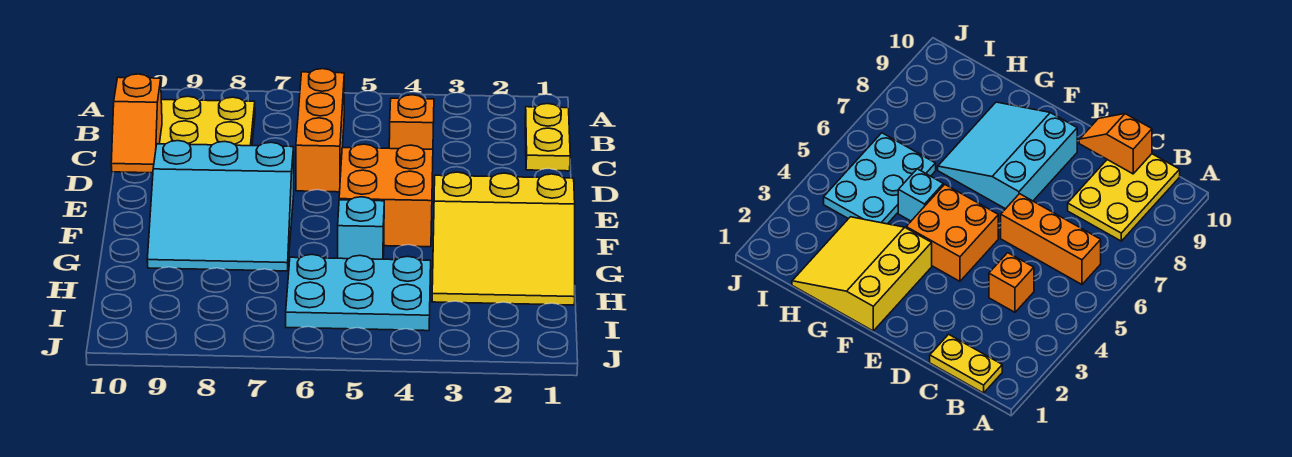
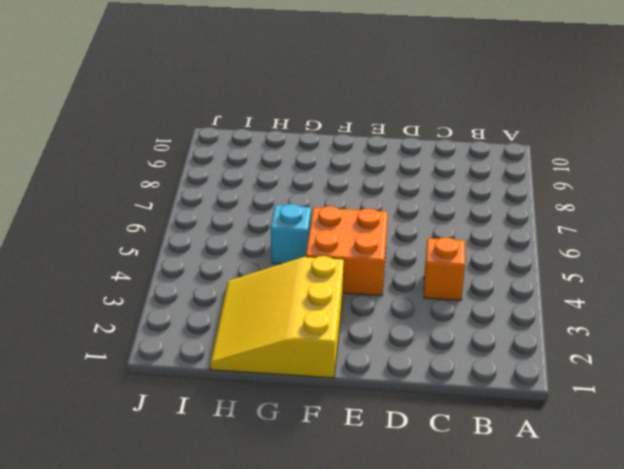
none -> yellow 1x2 plate [525,104,570,171]
none -> orange 1x3 brick [296,69,344,192]

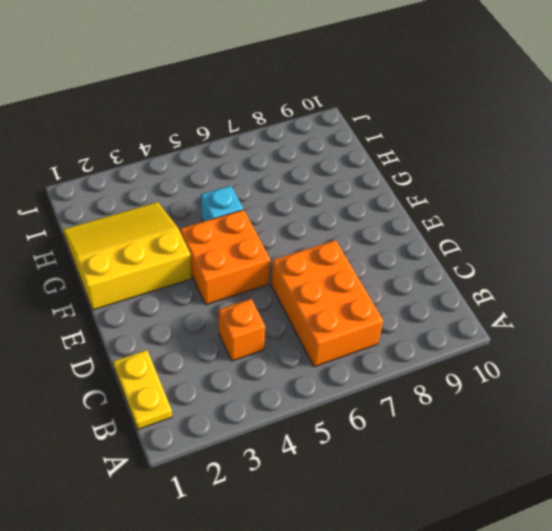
orange 2x3 brick [271,240,383,367] -> orange 1x3 brick [296,69,344,192]
none -> yellow 2x3 plate [159,96,255,146]
none -> cyan 3x3 slope [147,141,294,271]

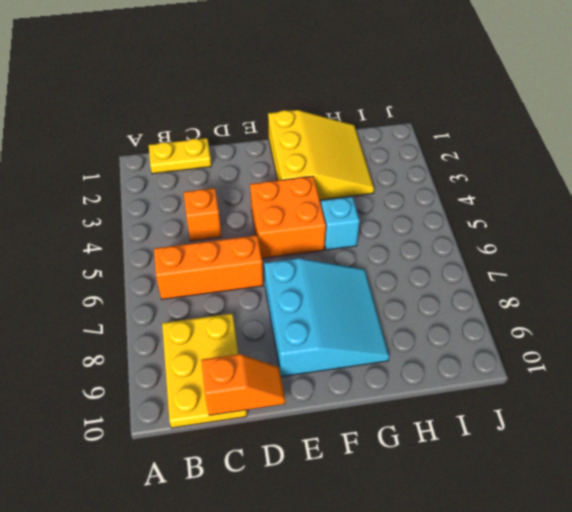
none -> cyan 2x3 plate [286,255,431,331]

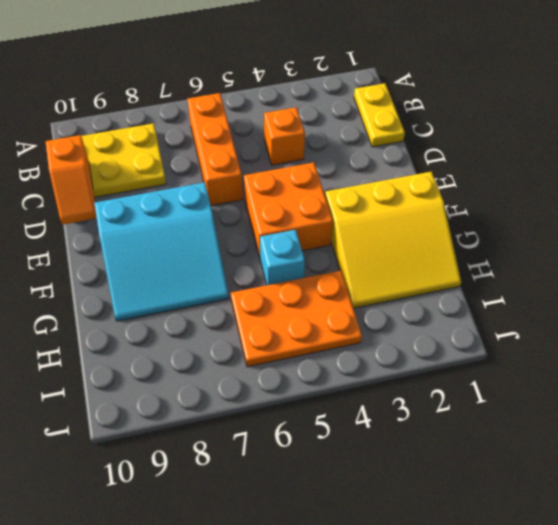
orange 2x3 plate [231,271,362,367] -> cyan 2x3 plate [286,255,431,331]

